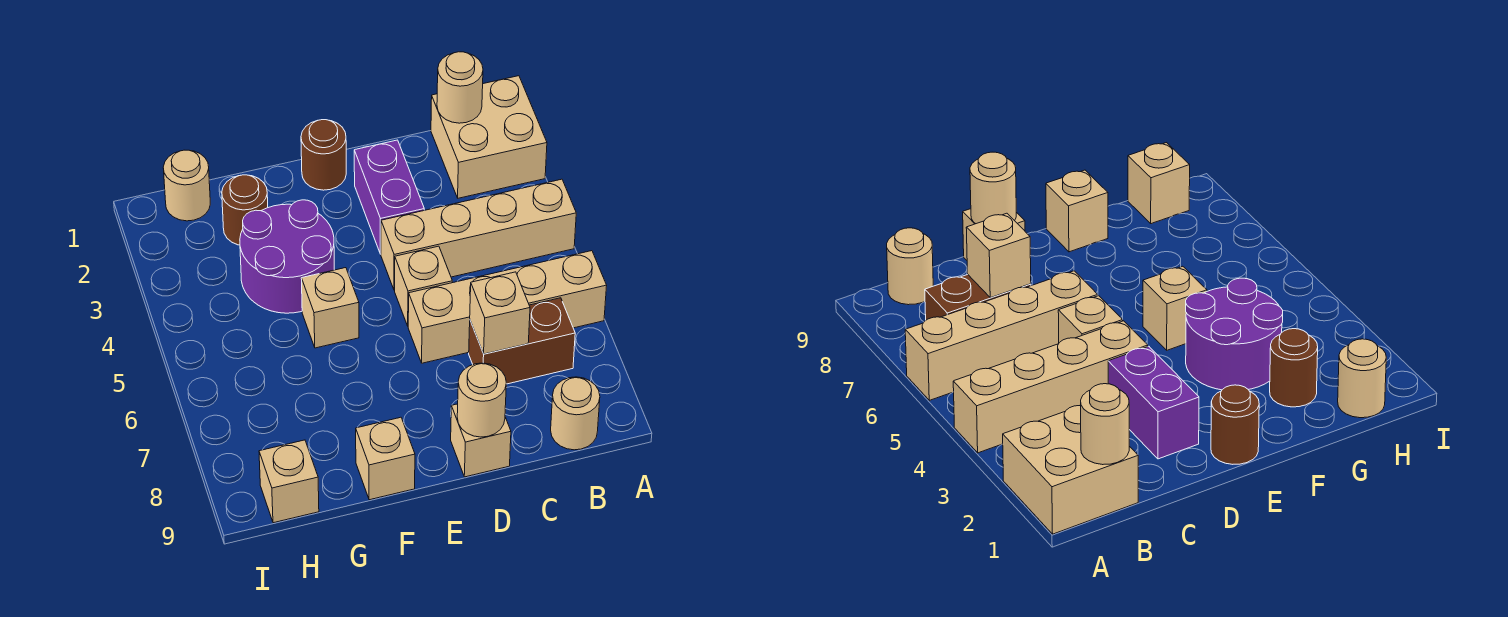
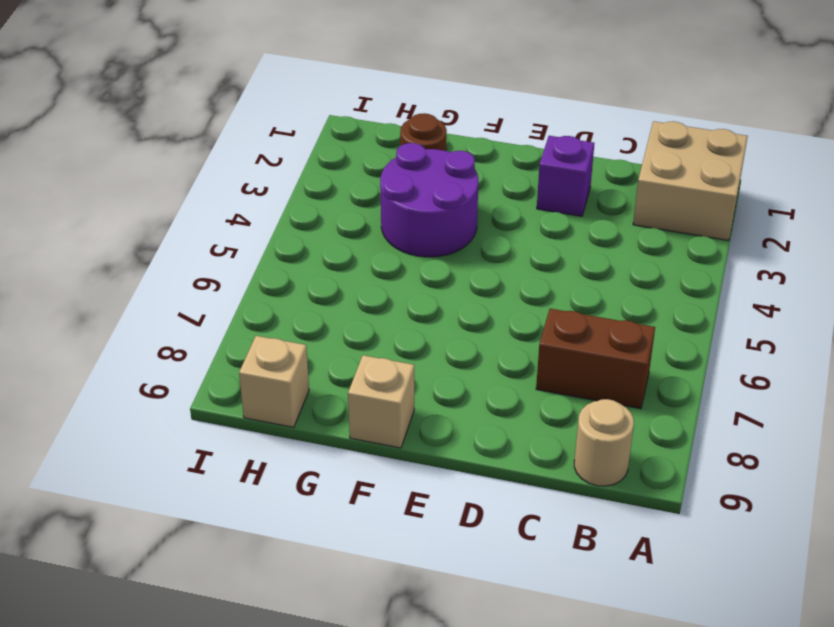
purple 1x1 brick [537,136,594,216] -> purple 1x2 brick [354,140,424,254]
none -> tan 1x4 brick [381,179,576,290]
none -> tan 1x4 brick [408,251,607,363]
none -> tan 1x1 brick [395,246,452,326]

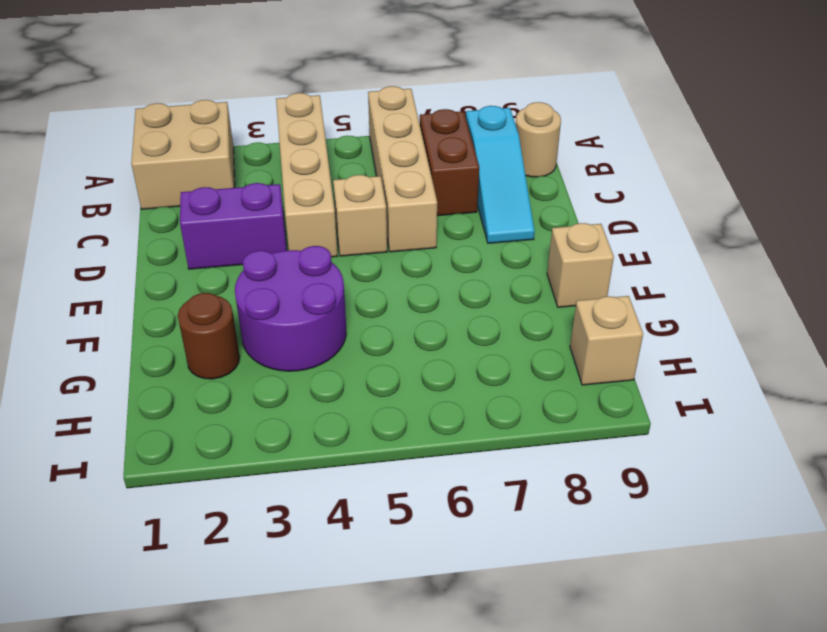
cyan 1x3 slope [466,106,535,243] -> none
none -> tan 1x1 brick [451,404,511,477]
none -> brown 1x1 round brick [301,120,346,190]
none -> tan 1x1 brick [301,268,359,348]

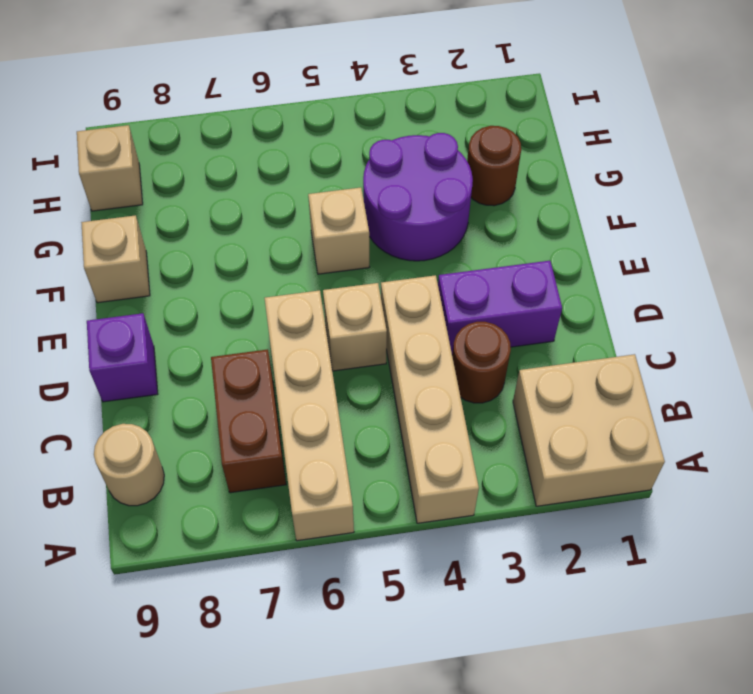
brown 1x1 round brick [452,322,511,403] -> brown 1x1 round brick moved to [301,120,346,190]
purple 1x1 brick [87,313,158,402] -> tan 1x1 brick [451,404,511,477]
none -> tan 1x1 round brick [163,150,210,221]
none -> tan 1x1 round brick [437,52,483,123]
none -> tan 1x1 brick [470,272,530,354]

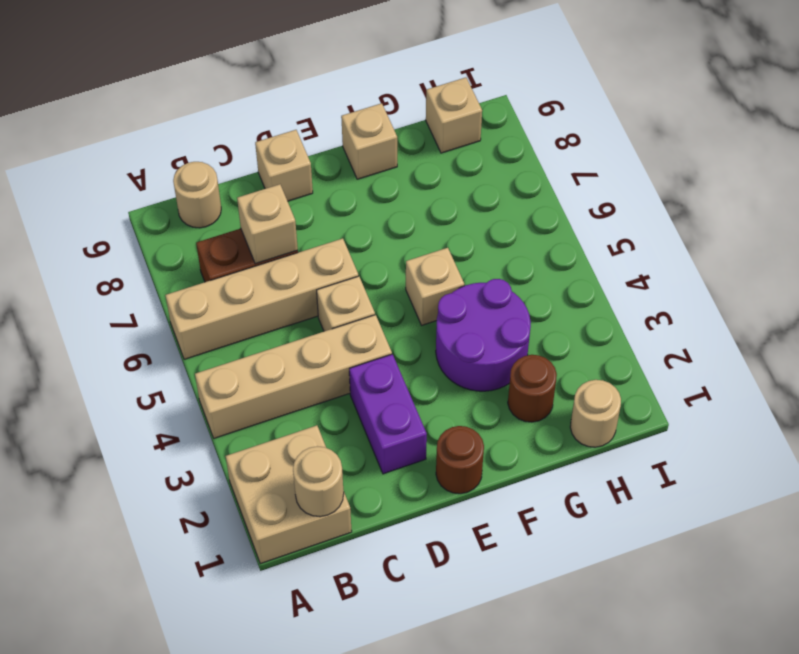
none -> tan 1x1 round brick [457,363,506,437]

